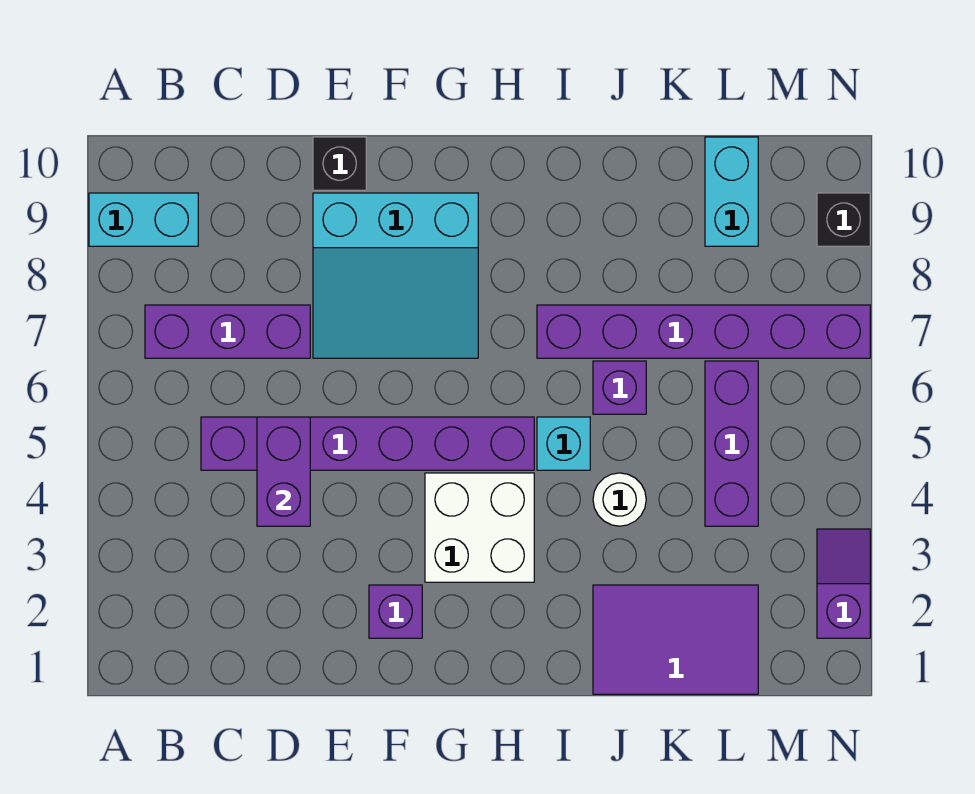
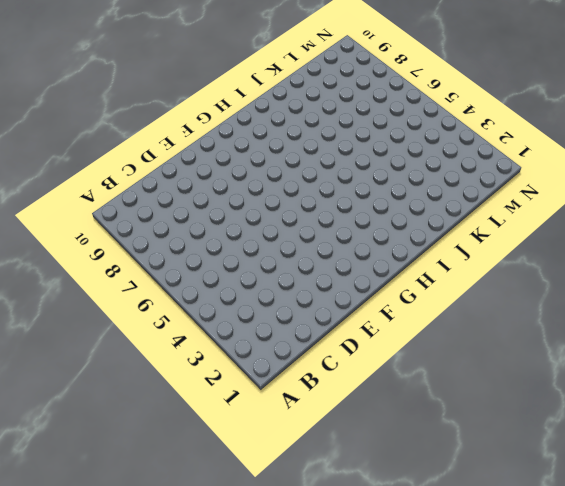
none -> cyan 1x2 brick [89,193,198,246]
none -> purple 1x3 brick [145,305,310,358]
none -> purple 1x6 brick [201,417,534,470]

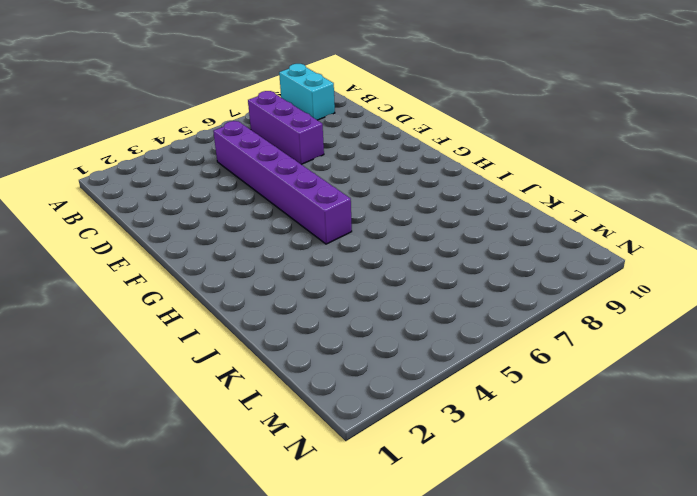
none -> cyan 3x3 slope [313,193,478,358]
none -> black 1x1 brick [313,137,366,190]
none -> purple 1x1 brick [369,585,422,638]

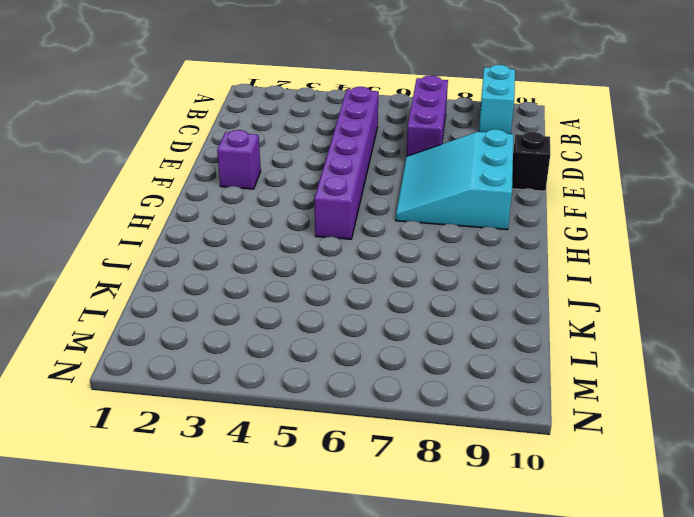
none -> white 2x2 brick [425,473,534,582]
none -> cyan 1x1 brick [537,417,590,470]
none -> purple 1x6 brick [537,305,870,358]

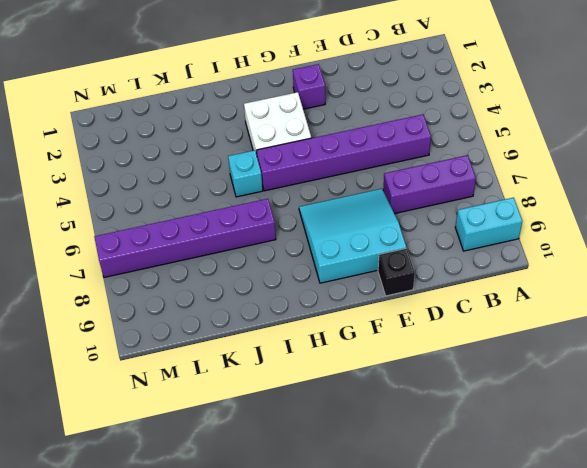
none -> purple 2x3 tile [593,585,758,694]
none -> white 1x1 round brick [593,473,646,526]
none -> purple 1x1 brick [593,361,646,414]

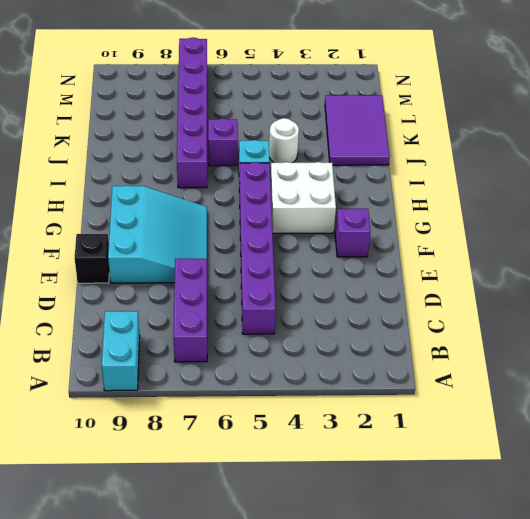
none -> purple 1x3 brick [705,361,758,526]
none -> cyan 1x2 brick [705,137,758,246]
none -> purple 1x2 slope [817,529,870,638]

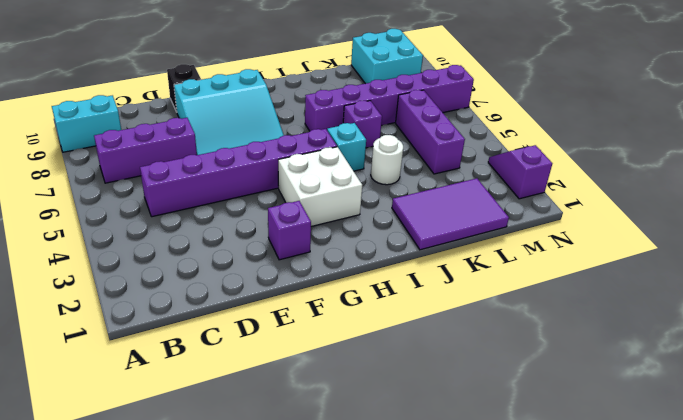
cyan 2x2 brick [351,29,423,84] -> cyan 1x2 brick [705,137,758,246]
none -> black 1x1 brick [817,193,870,246]
none -> purple 1x2 brick [257,417,310,526]

